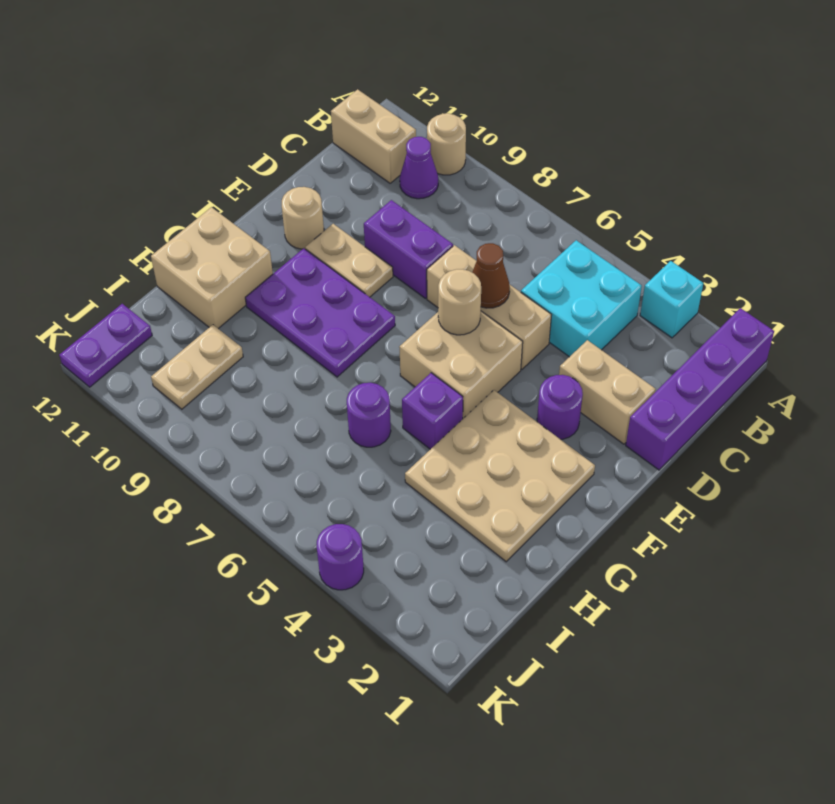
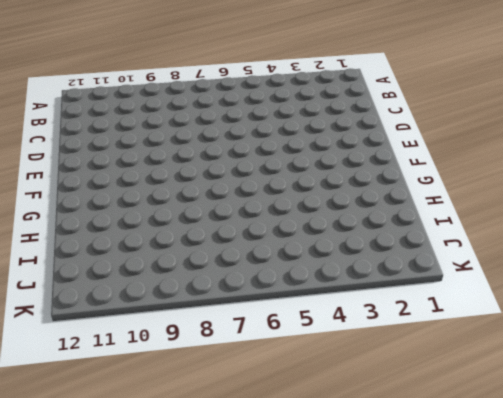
none -> purple 1x4 brick [626,308,774,470]
none -> cyan 1x1 brick [640,261,703,338]
none -> tan 1x1 round brick [427,113,466,175]

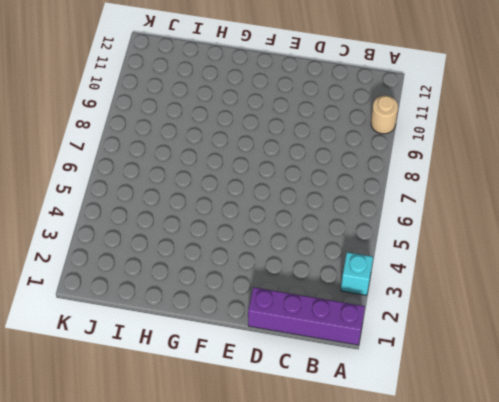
none -> cyan 2x2 brick [521,240,642,357]
none -> purple 1x1 cone [400,137,438,199]
none -> tan 1x2 brick [331,89,416,183]

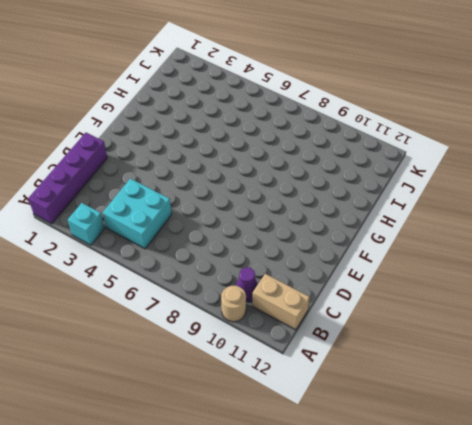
none -> tan 1x2 brick [559,340,656,444]
none -> tan 1x3 brick [427,245,551,369]
none -> purple 1x2 brick [364,200,453,298]

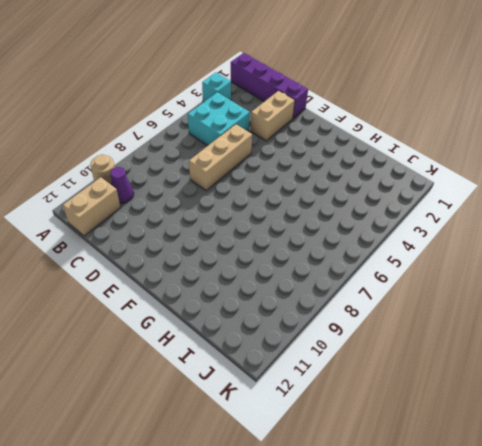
none -> purple 1x2 brick [364,200,453,298]
none -> purple 1x1 round brick [537,375,583,439]
none -> tan 2x2 brick [399,311,523,418]

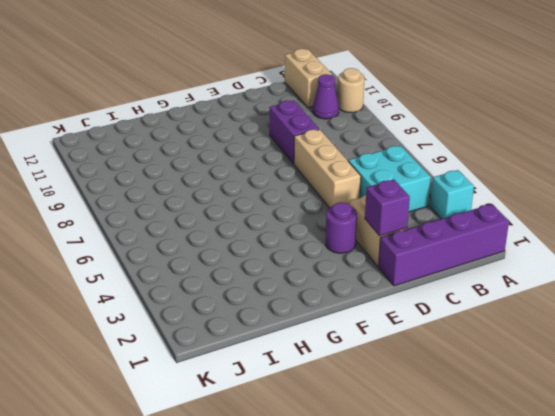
purple 1x1 brick [365,180,410,236] -> purple 1x1 brick moved to [402,373,463,449]
none -> tan 2x2 brick [399,311,523,418]
none -> tan 1x2 plate [305,224,393,297]
none -> tan 1x1 round brick [282,187,324,249]

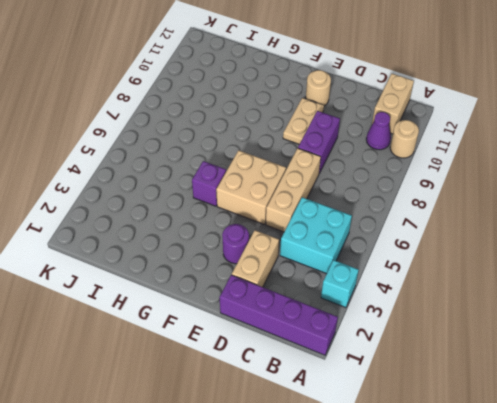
none -> tan 3x3 plate [405,390,595,562]
none -> purple 2x3 plate [245,248,395,377]
none -> tan 2x2 brick [151,207,273,329]

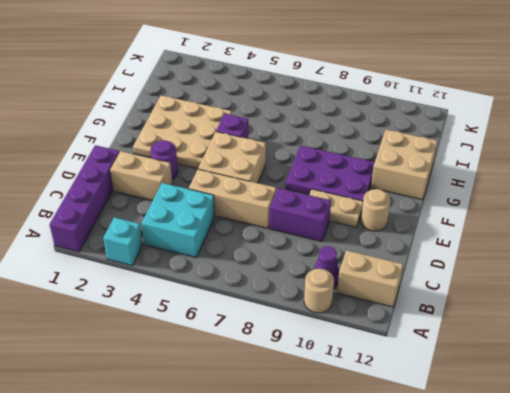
none -> purple 1x1 round brick [347,383,391,447]
none -> tan 1x2 plate [151,325,243,409]
none -> purple 1x2 plate [59,304,152,387]

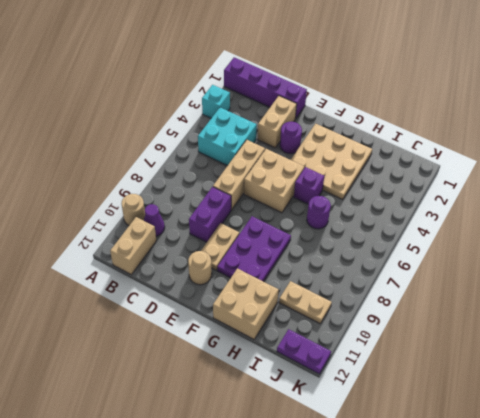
none -> purple 1x1 round brick [317,524,364,590]
none -> brown 1x1 cone [472,243,510,308]
none -> tan 1x1 round brick [438,269,481,335]

